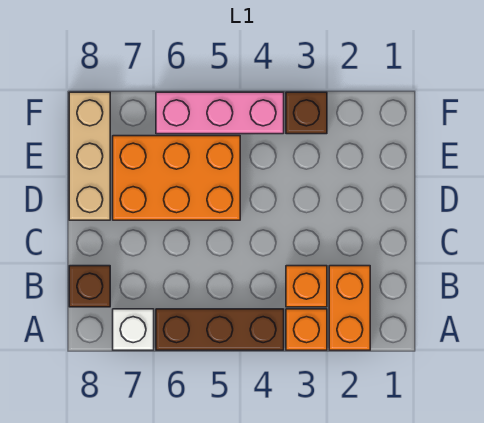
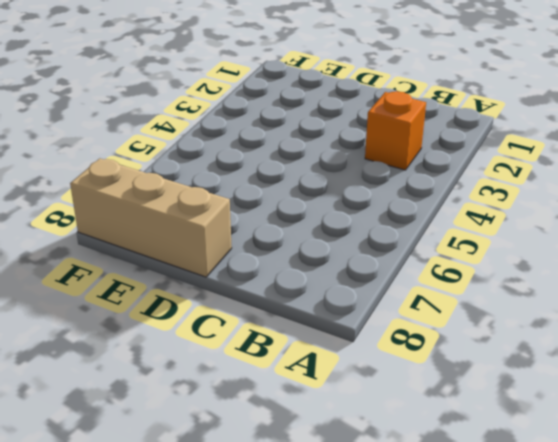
none -> orange 1x2 brick [329,266,370,350]
none -> orange 1x1 brick [286,309,327,350]

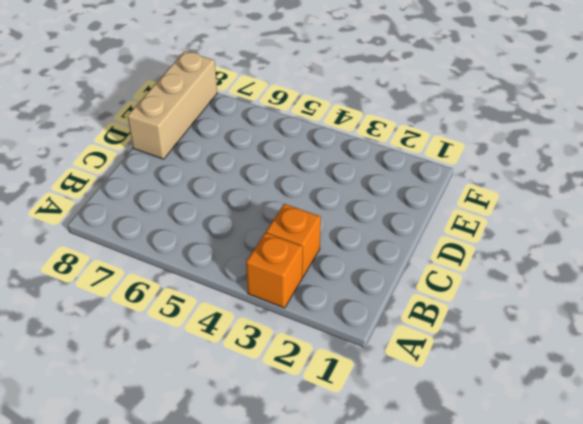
none -> orange 1x2 brick [329,266,370,350]
none -> brown 1x3 brick [156,309,284,350]

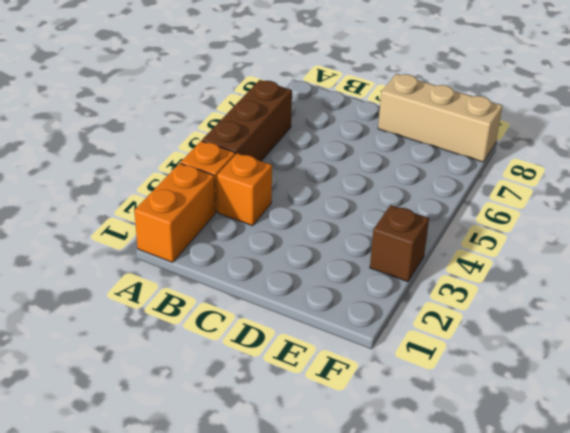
orange 1x2 brick [134,163,215,262] -> orange 1x2 brick turned to [329,266,370,350]
none -> white 1x1 brick [113,309,154,350]
none -> brown 1x1 brick [69,266,110,307]

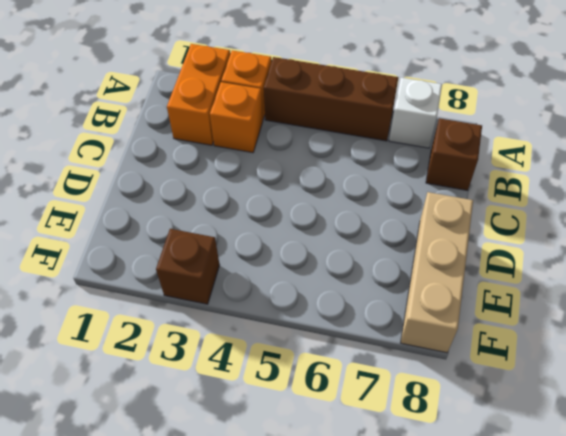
none -> orange 2x3 brick [113,136,240,220]
none -> pink 1x3 brick [156,92,284,134]

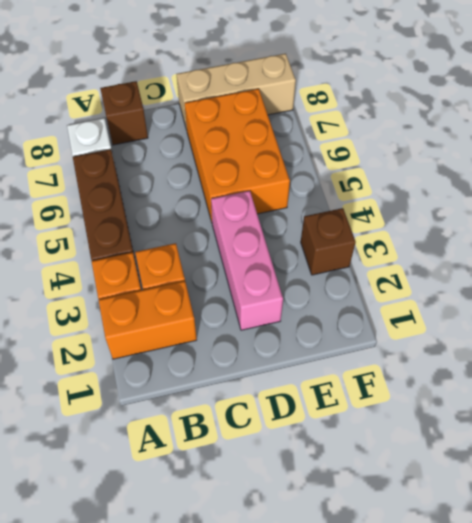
pink 1x3 brick [211,191,283,330] -> pink 1x3 brick moved to [156,92,284,134]

